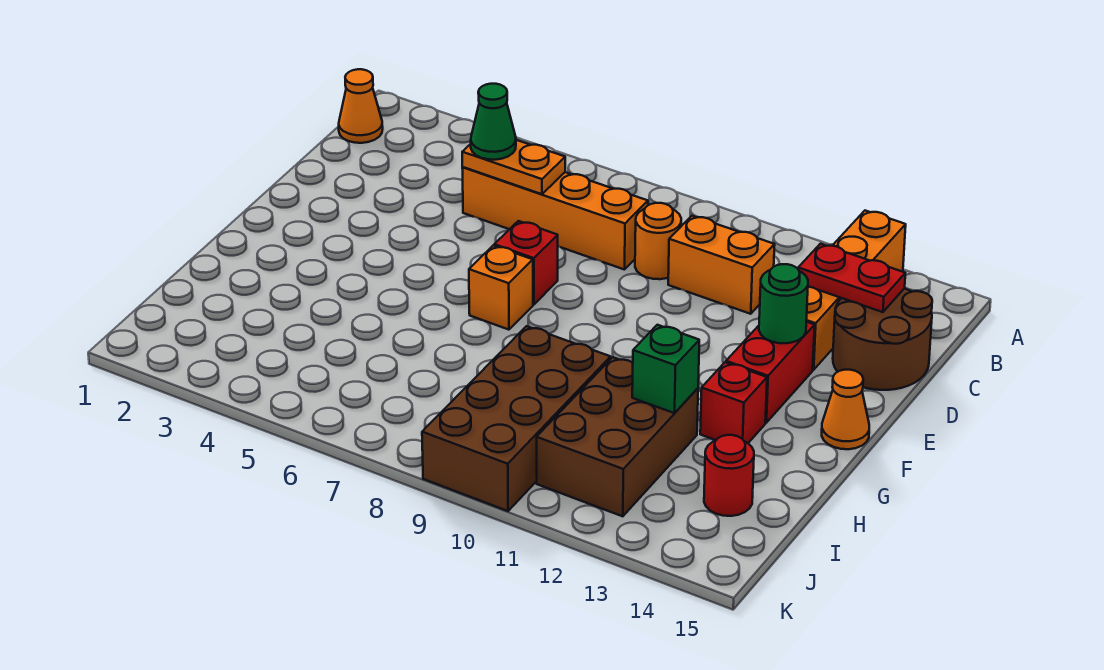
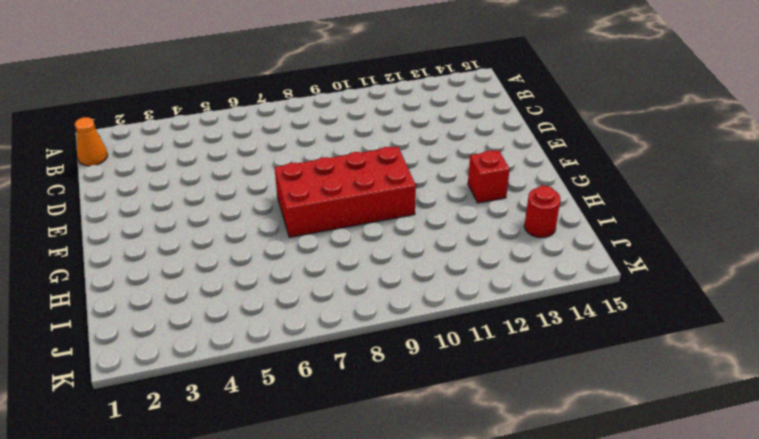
red 2x4 brick [275,147,416,237] -> orange 1x1 brick [469,246,533,330]
none -> orange 1x4 brick [806,211,906,370]
none -> orange 1x4 brick [462,167,648,270]
none -> orange 1x1 round brick [635,203,681,279]

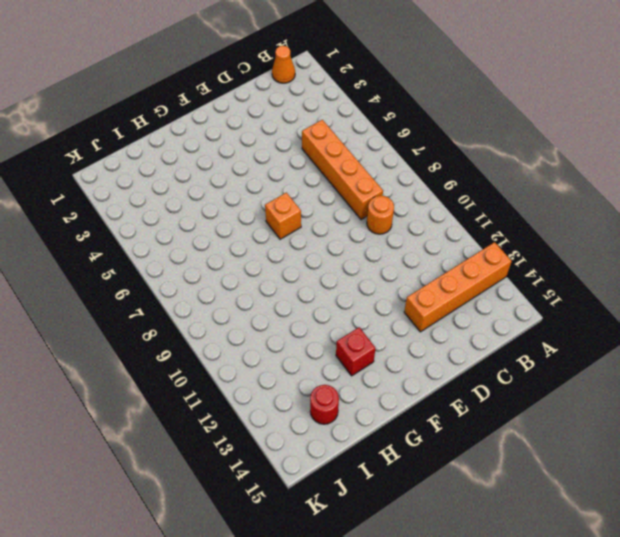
none -> orange 1x2 brick [668,216,775,314]
none -> brown 2x2 round brick [833,289,932,390]
none -> red 1x1 brick [494,221,558,304]

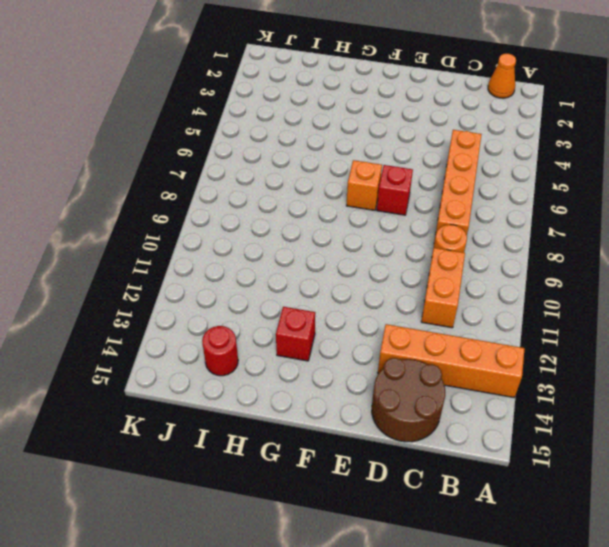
none -> red 1x2 brick [726,322,815,423]
none -> orange 1x1 cone [822,370,869,449]
none -> brown 2x4 brick [422,326,611,511]

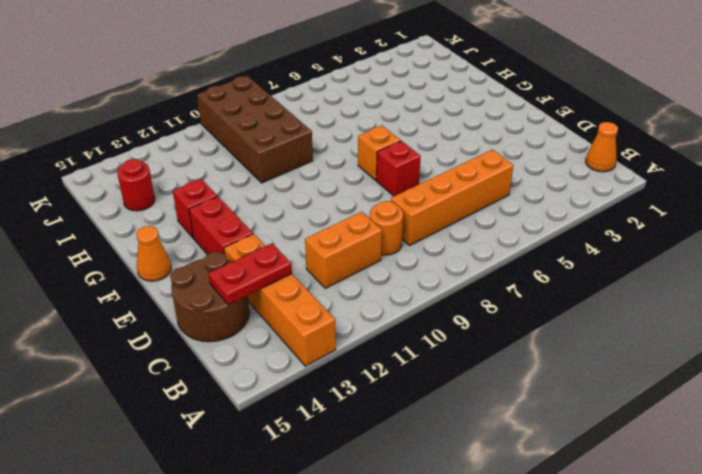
none -> brown 2x3 brick [537,357,698,516]
none -> orange 1x2 plate [462,140,565,194]
none -> green 1x1 round brick [759,264,808,343]

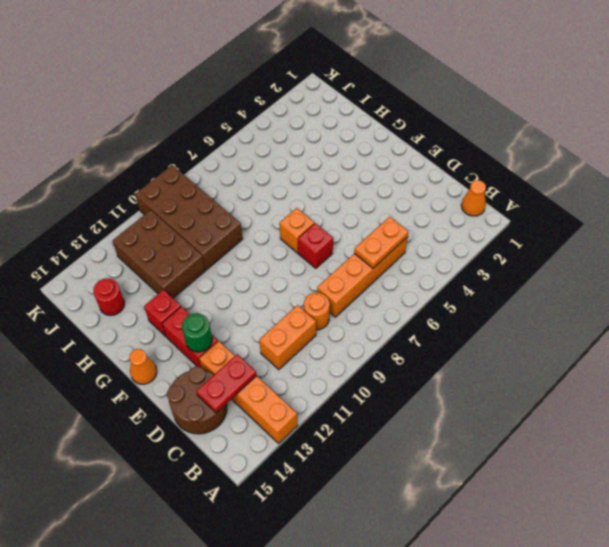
none -> green 1x1 brick [632,325,699,413]
none -> green 1x1 cone [471,84,516,160]

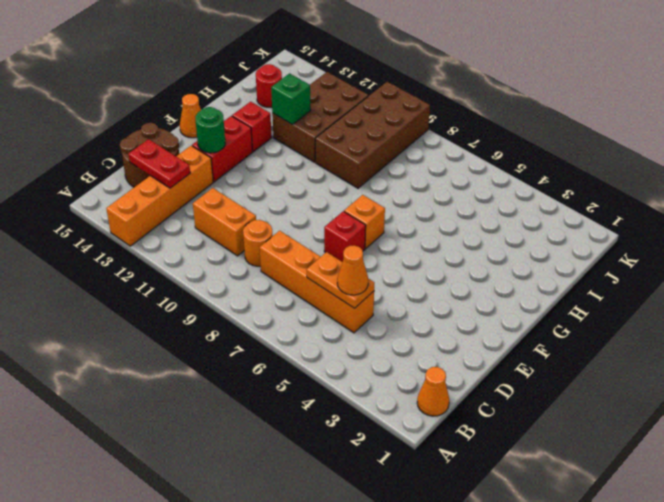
orange 1x1 cone [337,246,368,295] -> green 1x1 cone [471,84,516,160]

